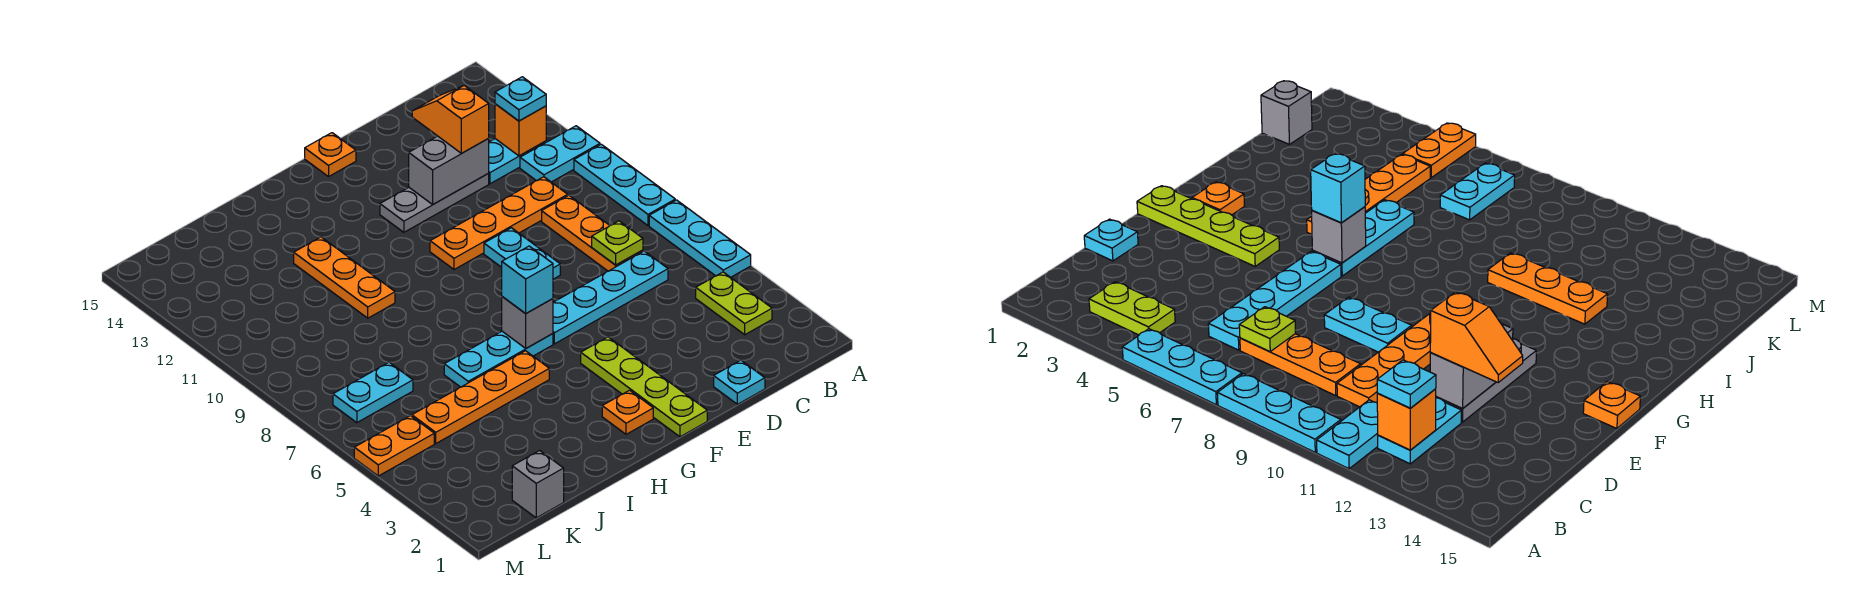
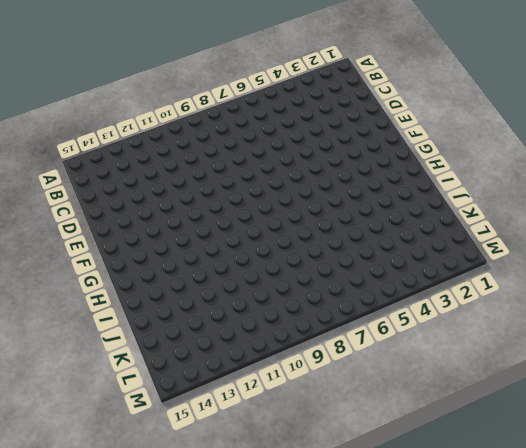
none -> cyan 1x3 plate [649,200,751,277]
none -> cyan 1x3 plate [574,144,675,226]
none -> cyan 1x2 plate [520,126,600,182]

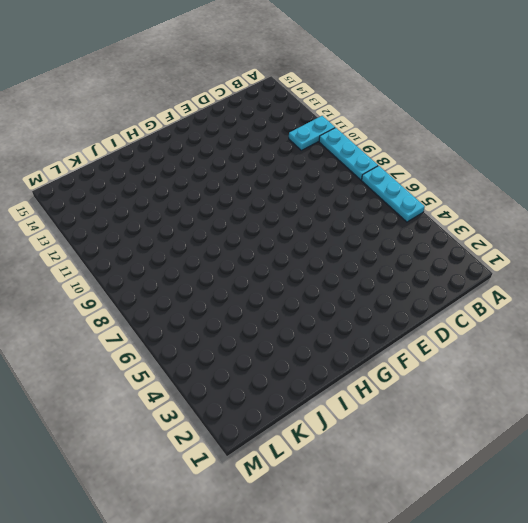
none -> lime 1x2 plate [696,272,772,335]
none -> cyan 1x2 plate [488,139,546,184]
none -> cyan 1x4 plate [553,251,668,344]

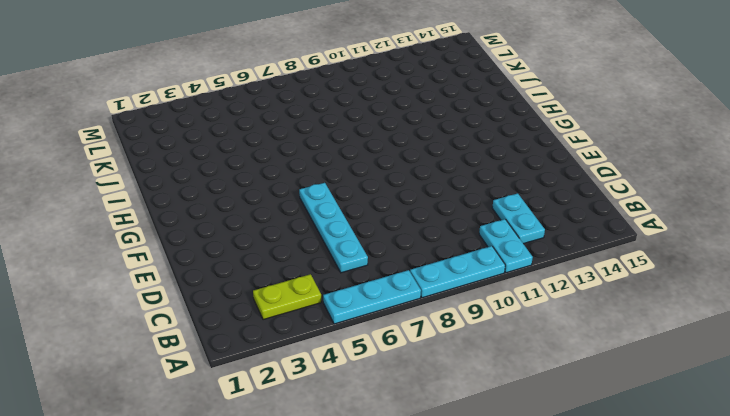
none -> orange 1x3 plate [542,195,643,271]
none -> orange 1x4 plate [430,177,568,269]
none -> cyan 1x1 plate [714,360,765,404]

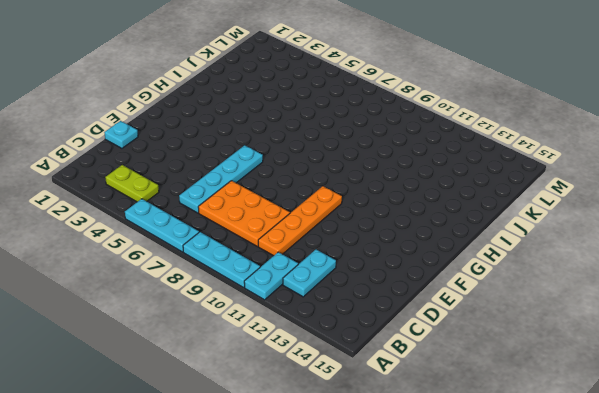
orange 2x3 plate [198,181,290,246] -> orange 1x3 plate [542,195,643,271]
none -> grey 1x3 plate [380,174,489,232]
none -> cyan 1x2 plate [484,228,560,279]
none -> lime 1x4 plate [581,337,707,437]

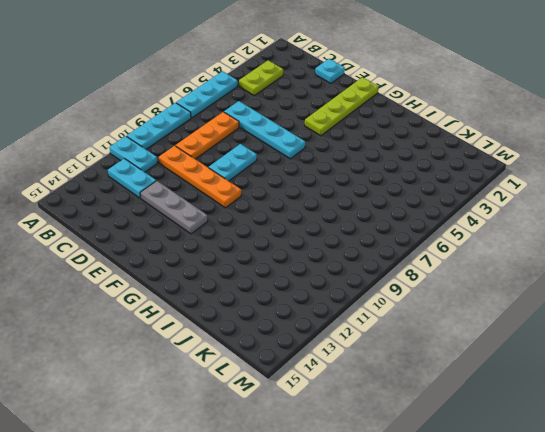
none -> orange 1x1 plate [305,133,356,177]
none -> orange 1x1 plate [602,390,653,434]
none -> cyan 1x3 plate [444,331,553,387]

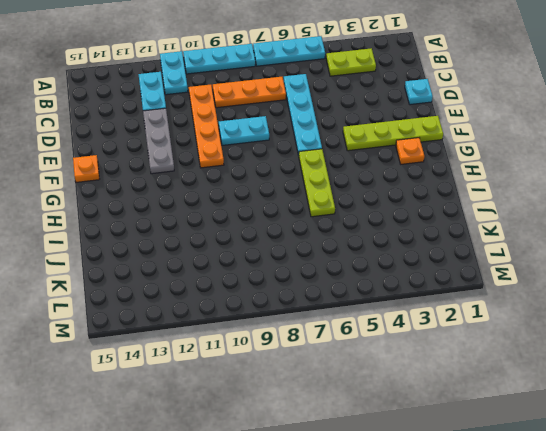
lime 1x3 plate [299,149,335,217] -> cyan 1x3 plate [444,331,553,387]
none -> orange 1x4 plate [412,351,549,443]
none -> orange 1x3 plate [294,237,395,318]
none -> grey 1x1 brick [512,450,564,518]

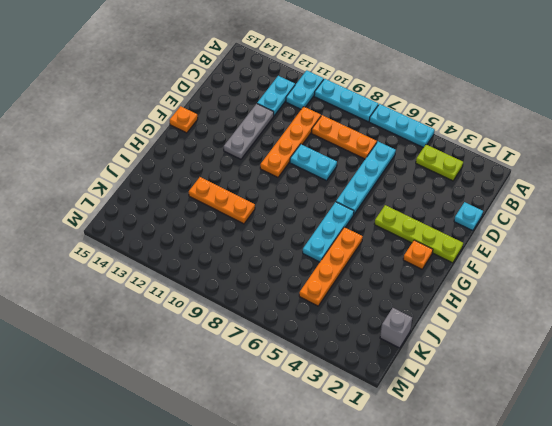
none -> cyan 1x2 plate [333,362,413,423]
none -> orange 1x2 plate [354,416,434,476]
none -> orange 1x1 brick [495,104,546,156]

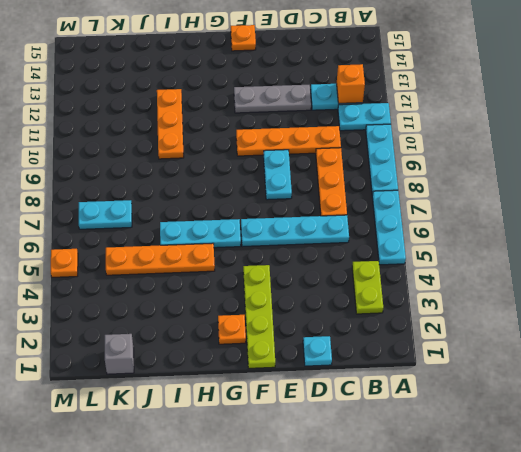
orange 1x1 plate [51,249,78,277] -> orange 1x2 plate [354,416,434,476]
none -> lime 1x1 plate [592,221,643,265]
none -> grey 1x2 brick [409,136,489,204]
none -> grey 1x1 brick [502,297,553,348]

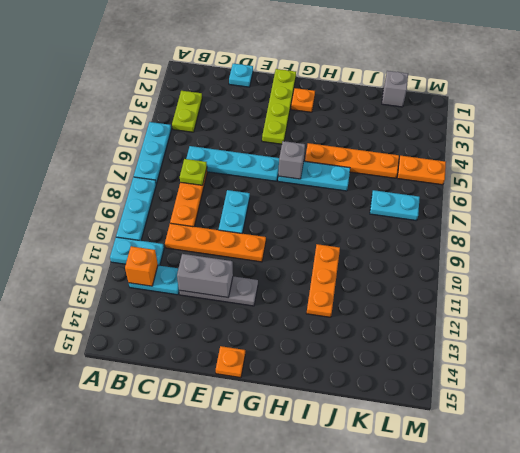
none -> cyan 1x1 plate [495,77,546,121]
none -> orange 1x2 slope [412,86,489,153]
none -> cyan 1x1 brick [502,246,553,314]

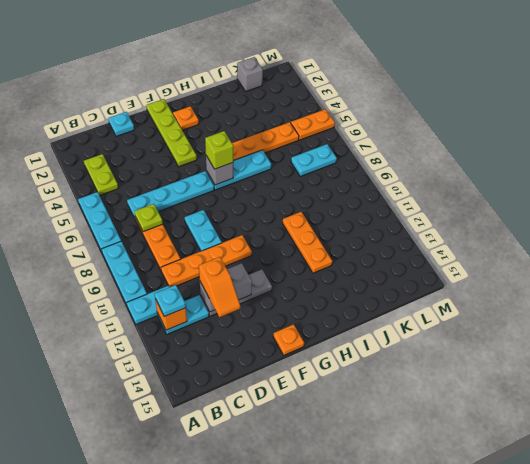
lime 1x1 brick [205,131,233,169] -> cyan 1x1 brick [502,246,553,314]

